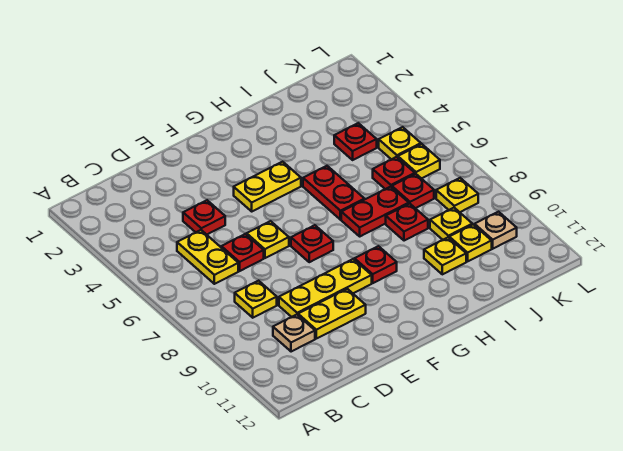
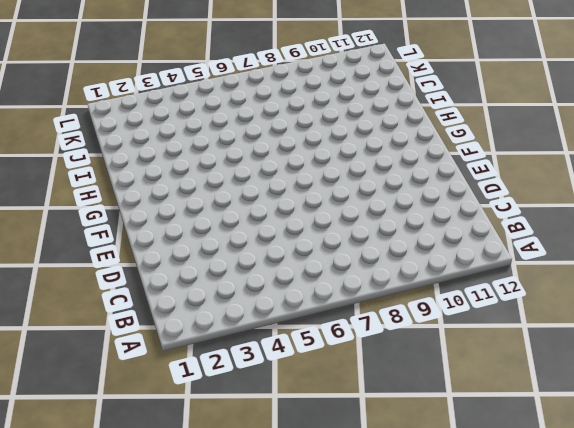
none -> yellow 1x2 plate [177,230,238,284]
none -> yellow 1x1 plate [235,281,277,318]
none -> tan 1x1 plate [273,315,315,352]

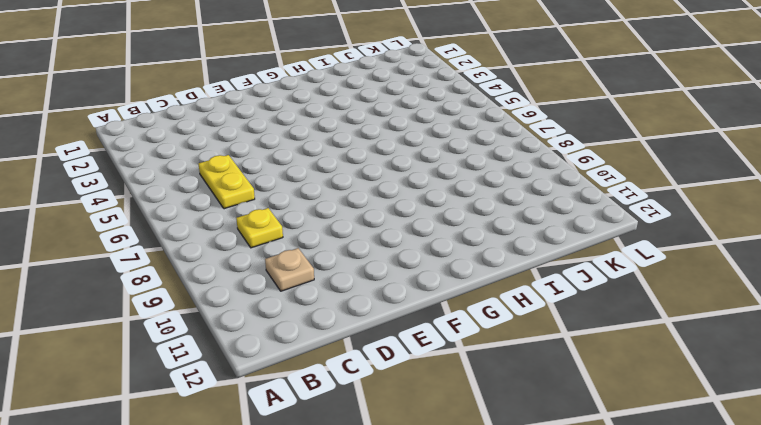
none -> red 1x1 plate [183,200,225,235]
none -> red 1x1 plate [221,234,264,271]
none -> yellow 1x3 plate [279,259,372,317]

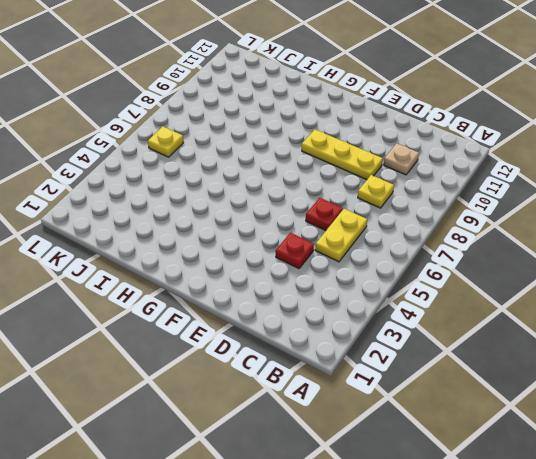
none -> yellow 1x2 plate [298,289,366,339]
none -> yellow 1x1 plate [247,221,289,258]
none -> yellow 1x2 plate [234,162,301,211]

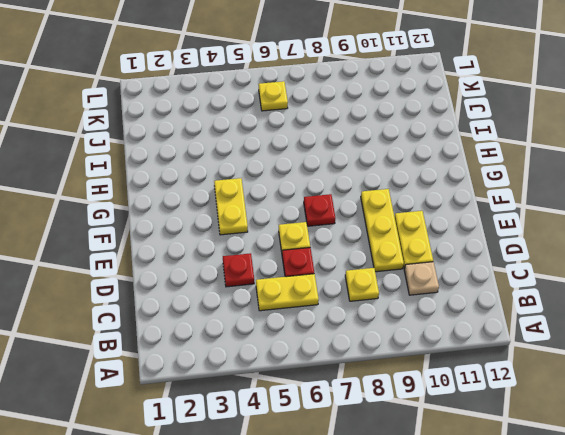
none -> red 1x1 plate [355,246,397,283]
none -> red 1x2 plate [303,166,364,220]
none -> red 1x2 plate [341,187,409,236]

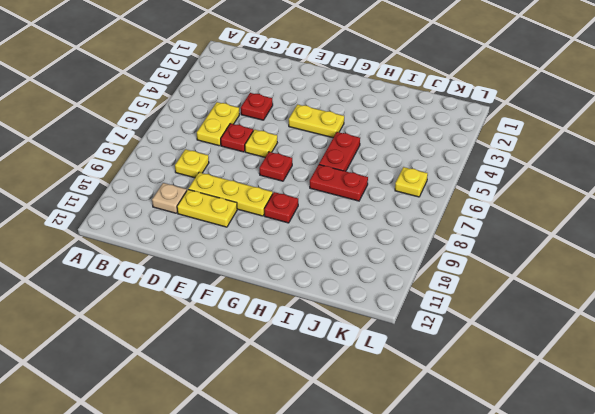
none -> red 1x1 plate [386,204,428,241]
none -> yellow 1x1 plate [424,238,466,274]
none -> red 1x1 plate [334,123,377,160]

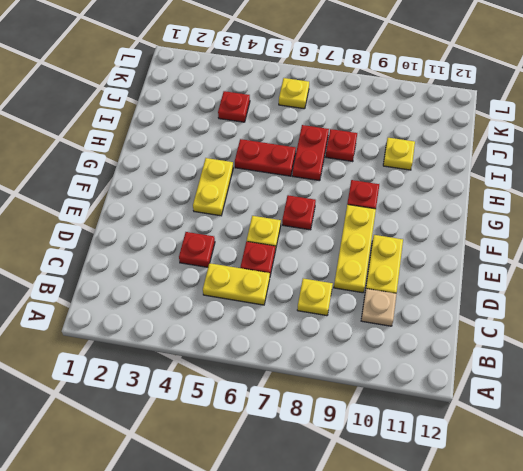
none -> red 1x1 plate [373,157,415,189]
none -> red 1x1 plate [392,174,434,208]
none -> yellow 1x1 plate [430,208,472,240]

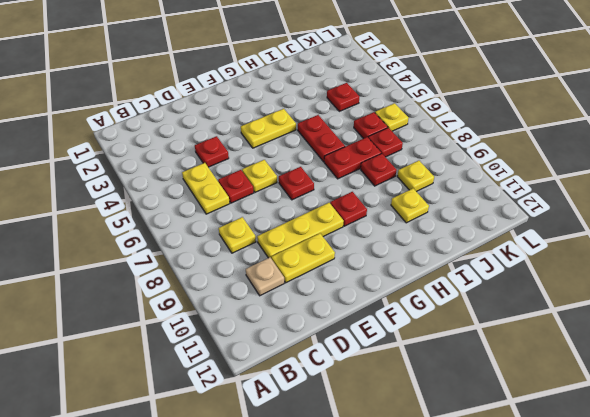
none -> yellow 1x1 plate [449,225,492,261]
none -> yellow 1x1 plate [379,127,421,159]
none -> yellow 1x1 plate [436,178,478,212]

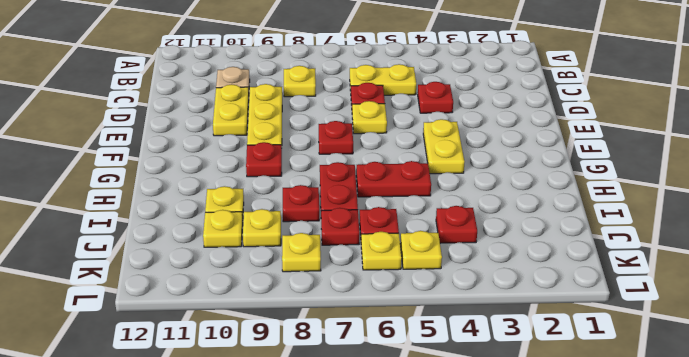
none -> tan 1x1 plate [475,212,517,249]

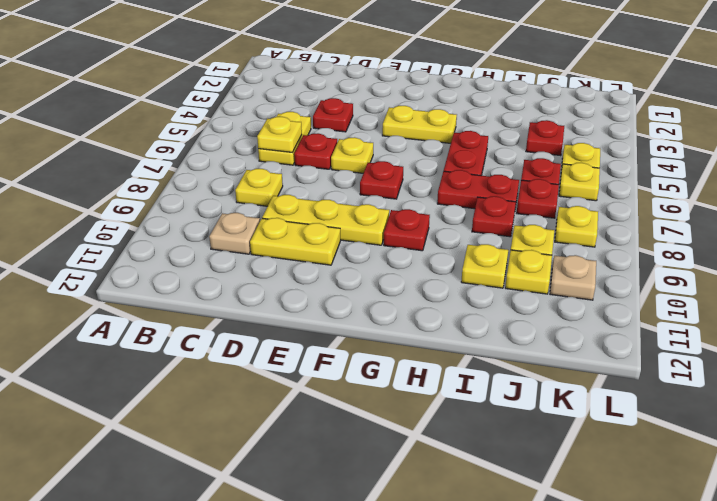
yellow 1x1 plate [257,117,302,152] -> none

